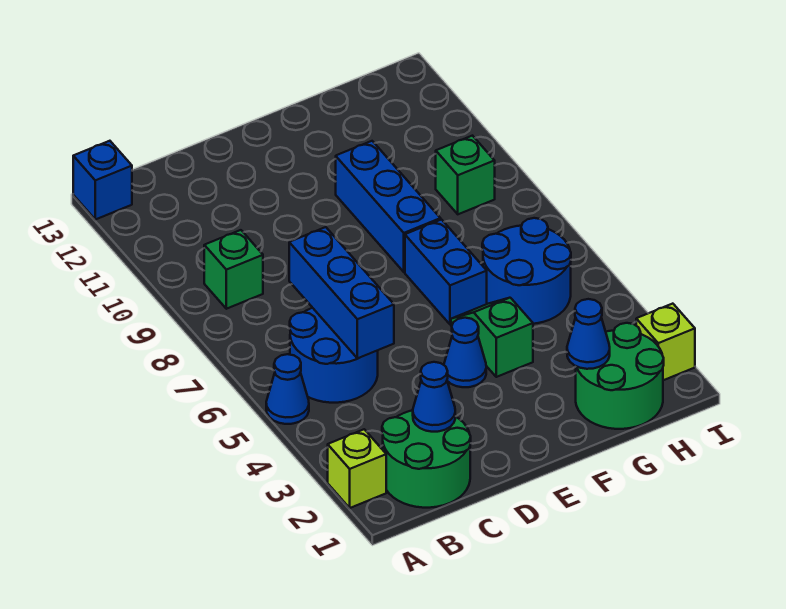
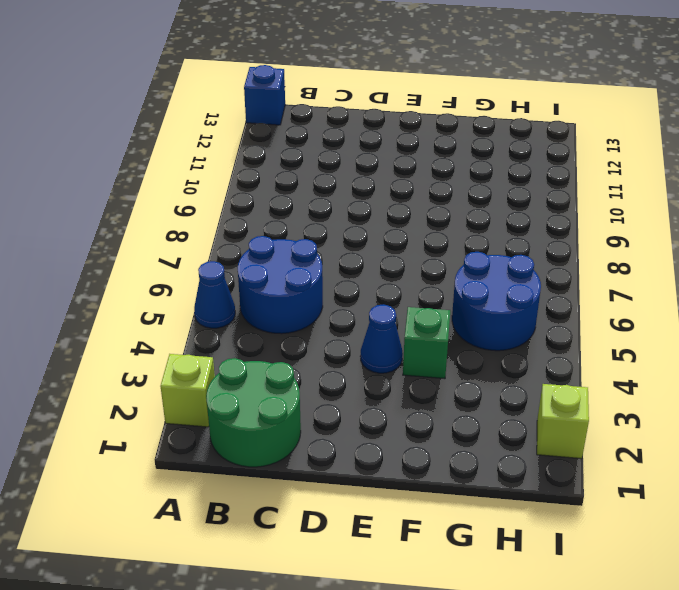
none -> green 1x1 brick [204,230,263,309]
none -> blue 1x2 brick [405,220,487,325]
none -> blue 1x3 brick [336,141,441,272]

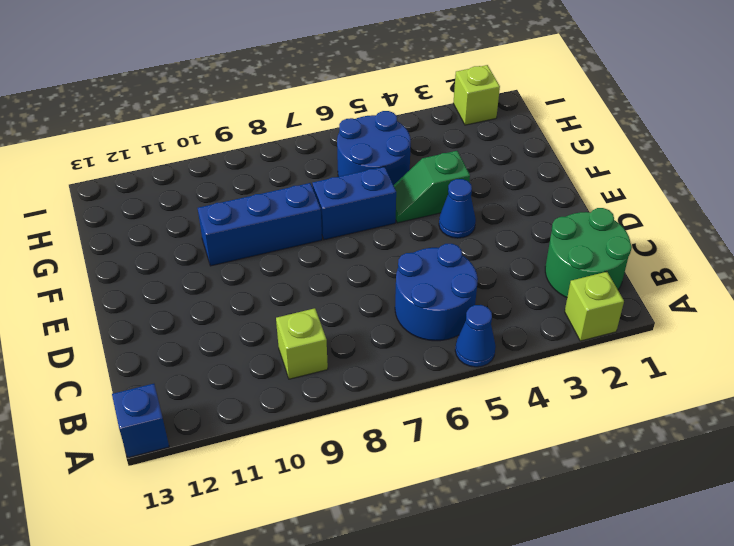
lime 1x1 brick [276,308,328,379] -> green 1x1 brick [204,230,263,309]
none -> green 2x2 round brick [576,323,664,429]
none -> green 1x1 brick [436,136,495,214]
none -> blue 1x1 cone [413,362,455,432]

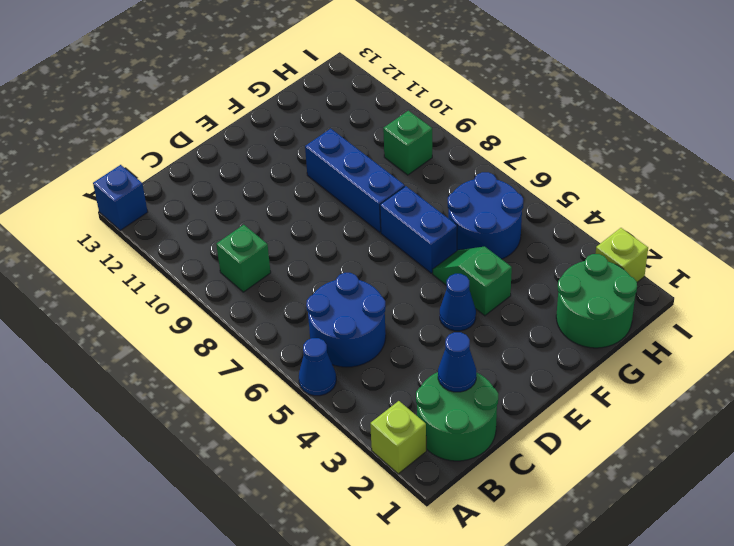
none -> blue 1x3 brick [289,227,394,358]
none -> blue 1x1 cone [567,299,610,369]

